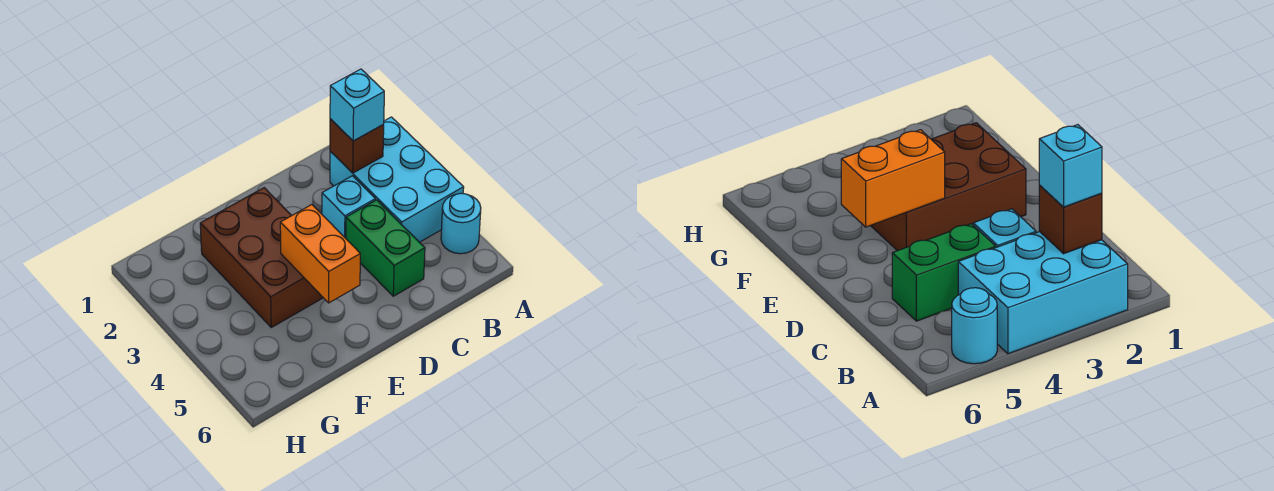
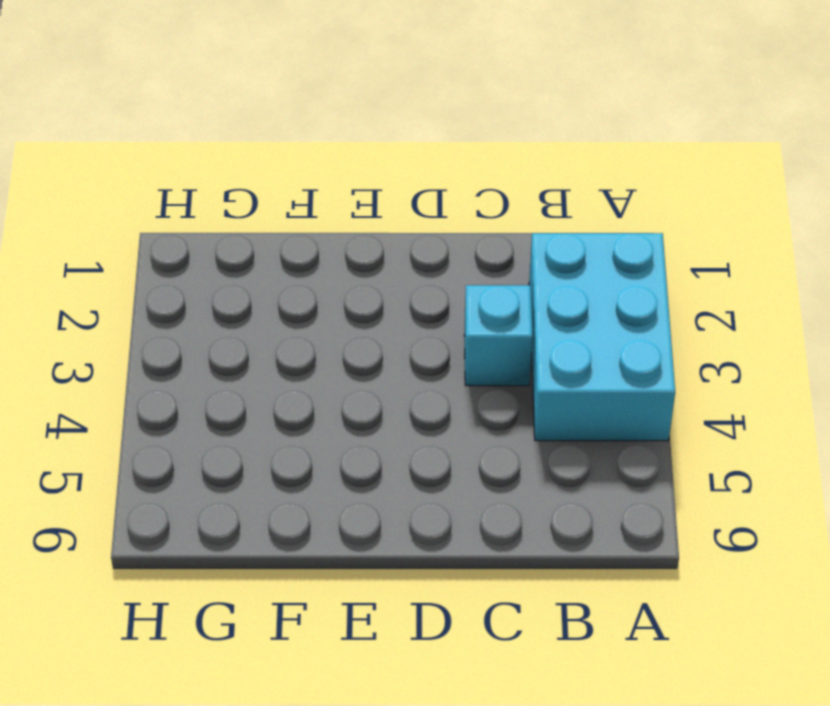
none -> cyan 1x1 round brick [441,193,481,254]
none -> green 1x2 brick [346,200,425,296]

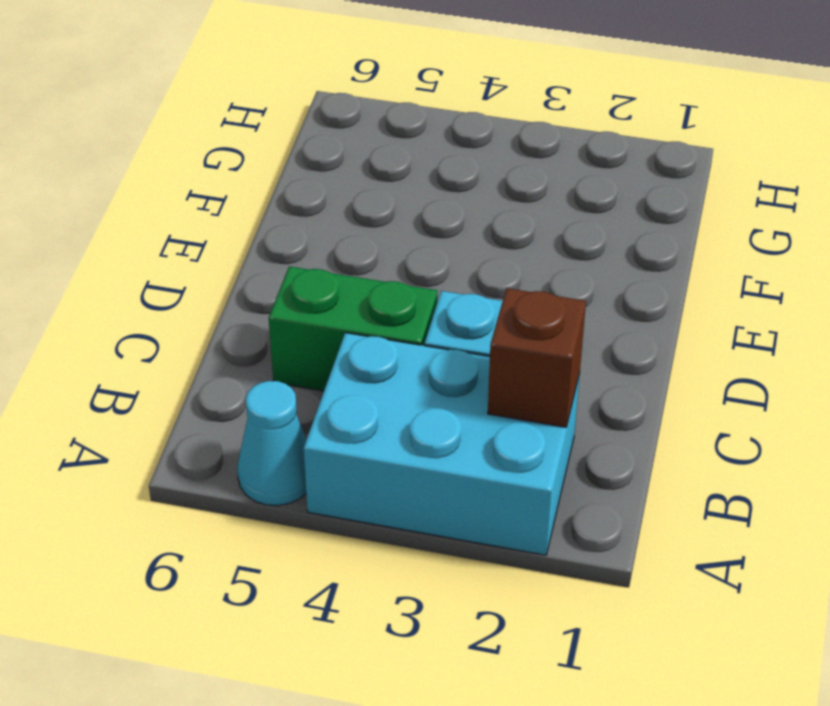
cyan 1x1 cone [237,381,306,506] -> cyan 1x1 round brick [441,193,481,254]
none -> brown 2x3 brick [200,188,323,327]
none -> orange 1x2 brick [280,205,360,303]

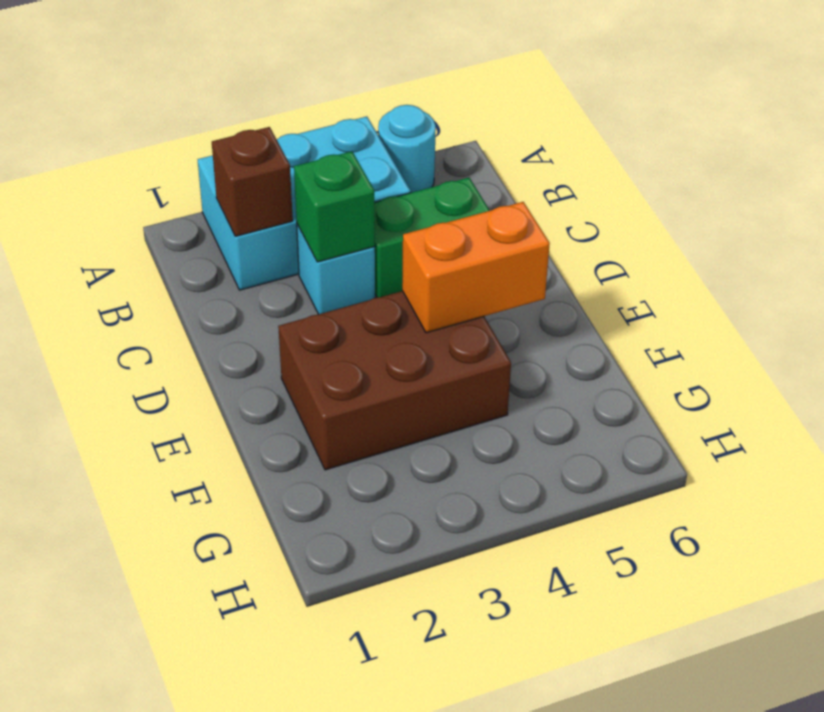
green 1x1 brick [294,151,375,262] -> none
none -> cyan 1x1 brick [330,69,384,141]

